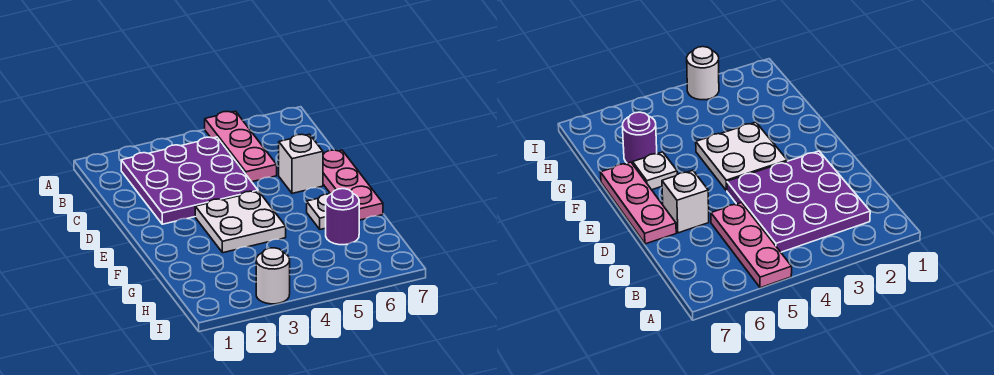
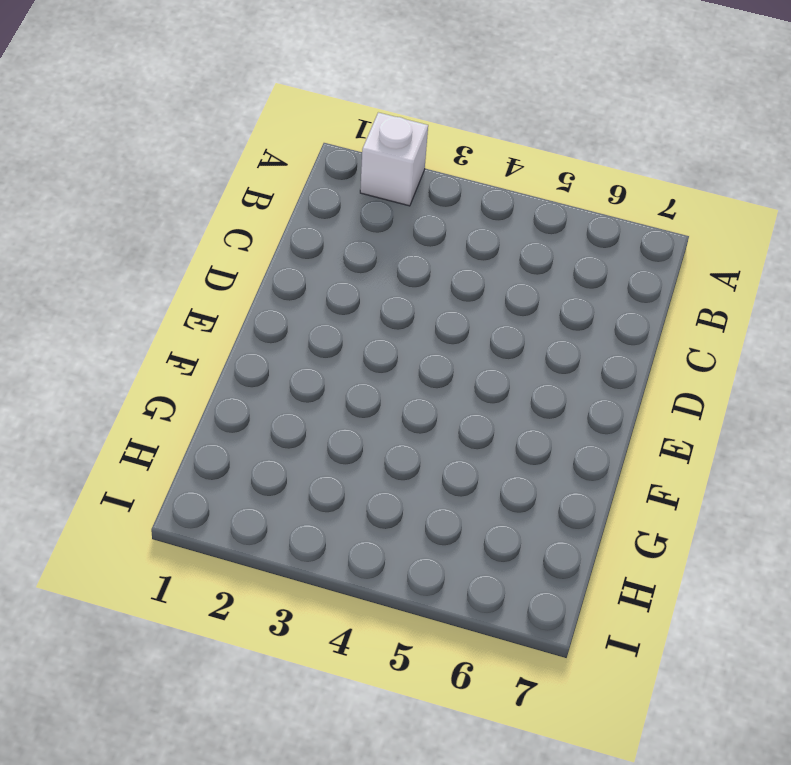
white 1x1 brick [360,112,428,206] -> white 1x1 brick moved to [279,134,323,193]
none -> pink 1x3 plate [205,111,277,182]
none -> purple 3x3 plate [121,137,258,224]

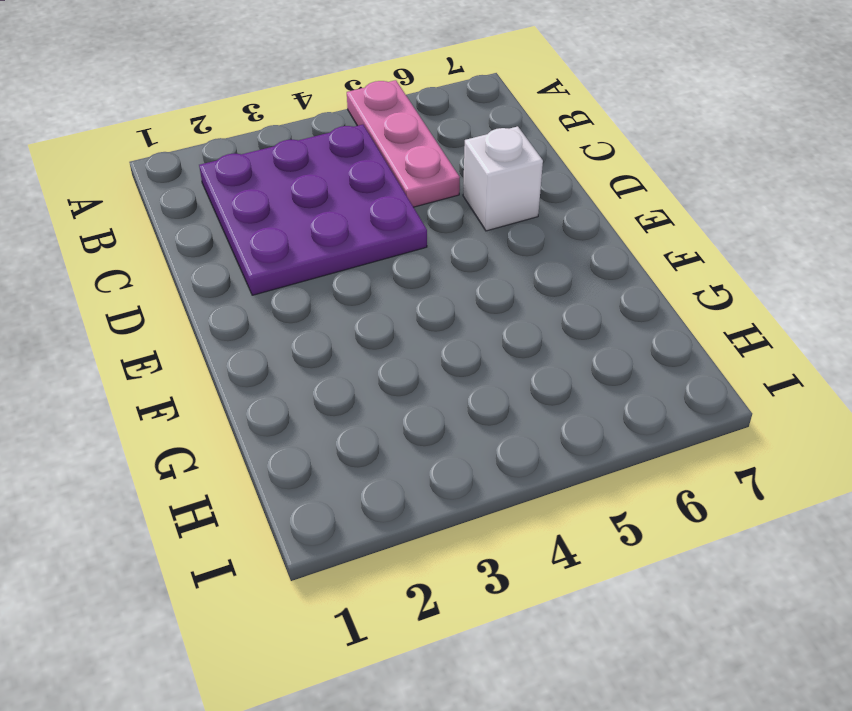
none -> pink 1x3 plate [323,150,383,220]
none -> white 2x2 plate [195,191,286,253]

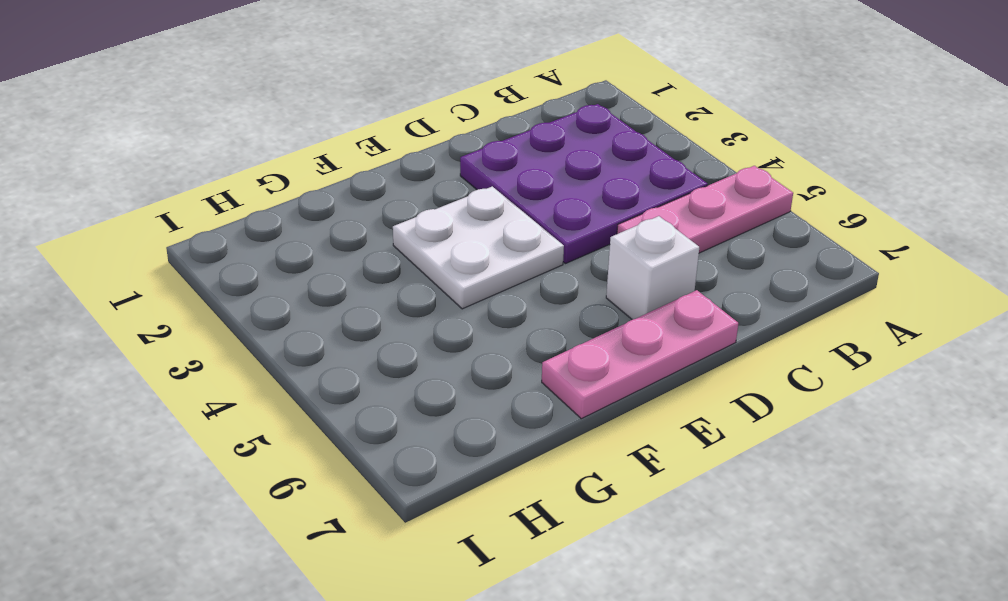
none -> white 1x1 plate [307,194,330,229]
none -> purple 1x1 round brick [326,189,359,245]

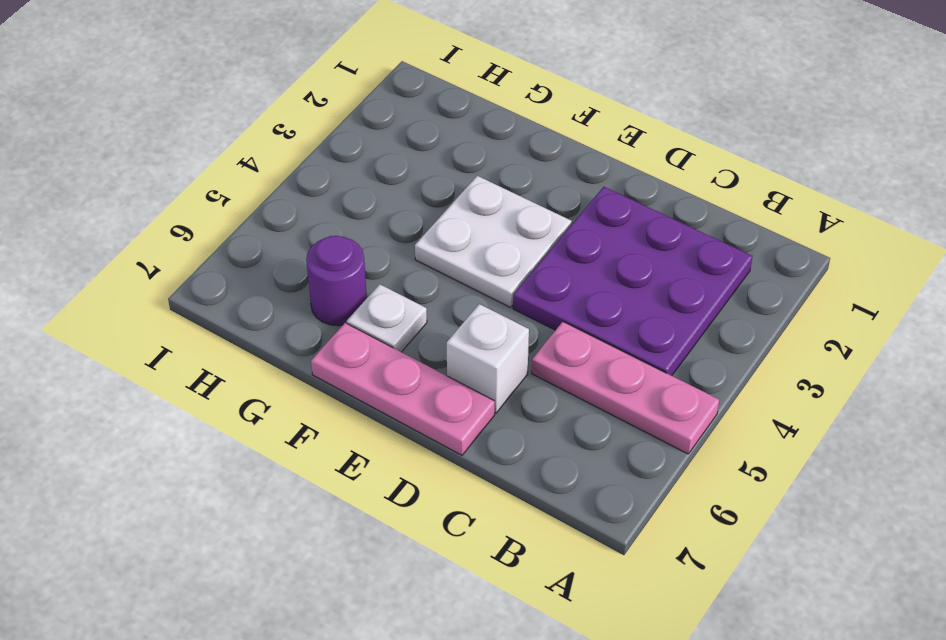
none -> white 1x1 round brick [256,248,290,304]

